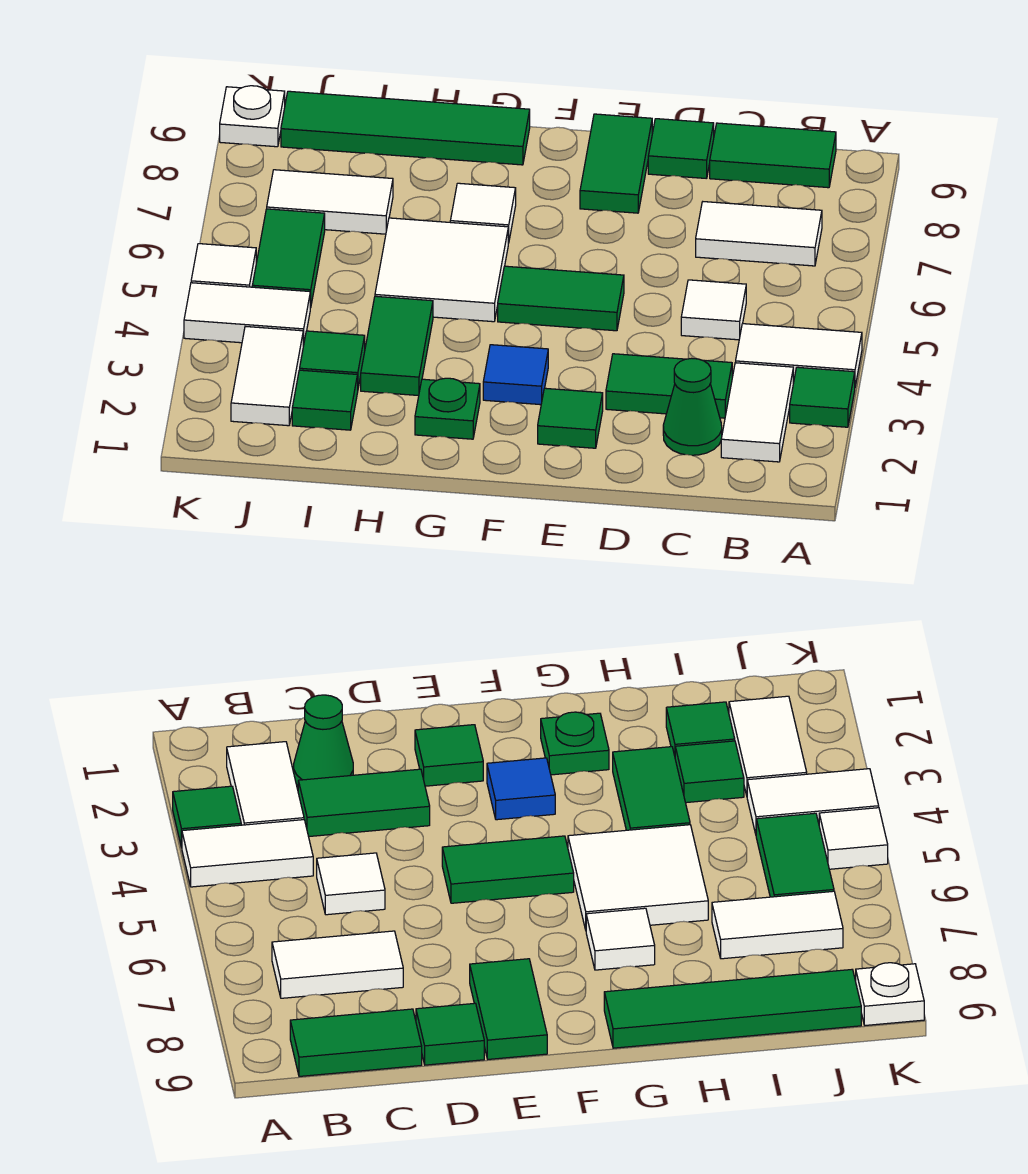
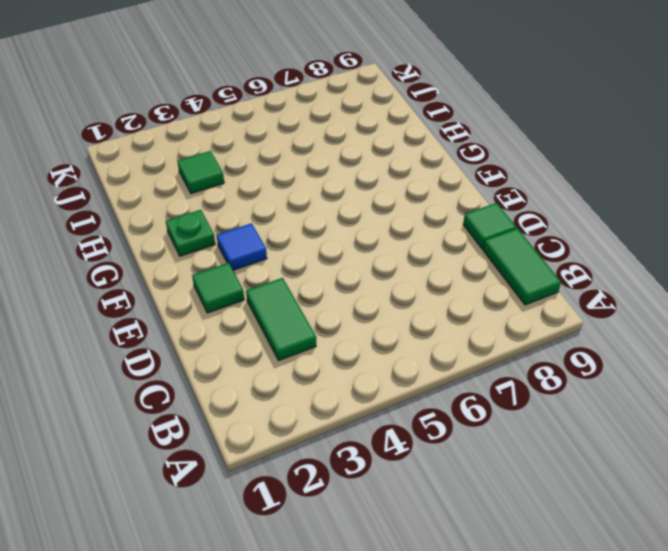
none -> green 1x1 tile [790,367,855,427]
none -> white 1x2 tile [736,324,862,386]
none -> white 1x2 tile [721,363,793,462]

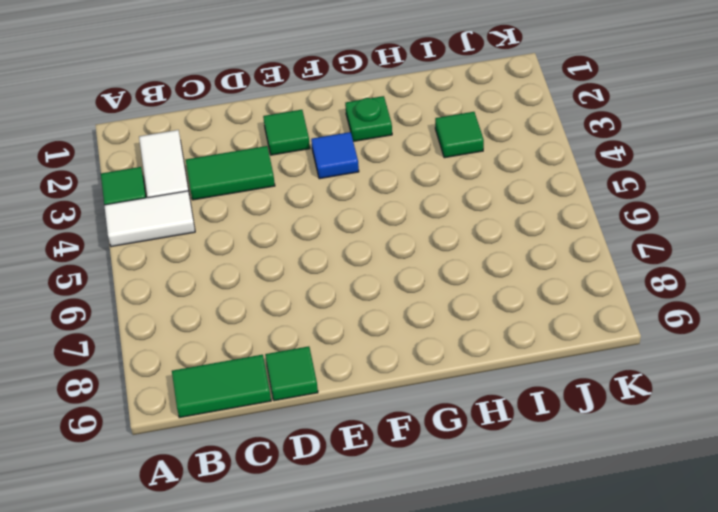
none -> white 1x2 tile [696,202,822,266]
none -> green 1x1 cone [663,358,722,455]
none -> white 1x1 tile [681,280,746,340]

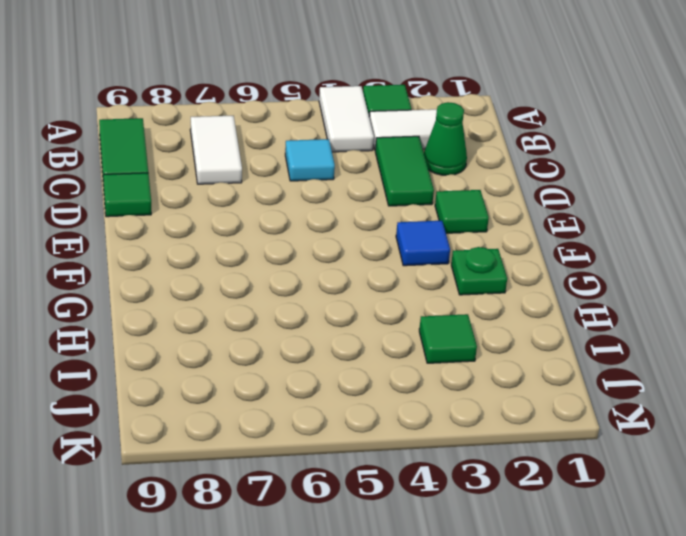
cyan 1x1 tile [285,139,335,181] -> white 1x1 tile [681,280,746,340]
none -> green 1x2 tile [498,266,624,331]
none -> green 1x2 tile [580,114,652,213]
none -> white 2x2 tile [375,218,508,322]

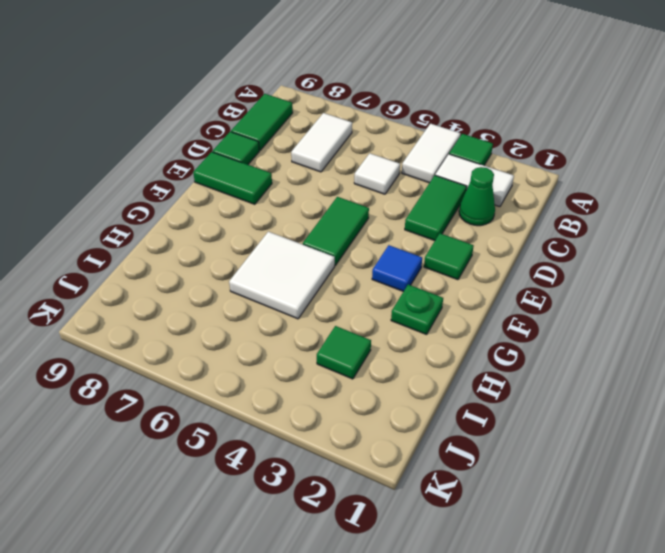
none -> white 1x1 tile [450,183,516,243]
none -> green 1x4 tile [281,91,530,165]
none -> green 1x2 tile [361,296,433,396]

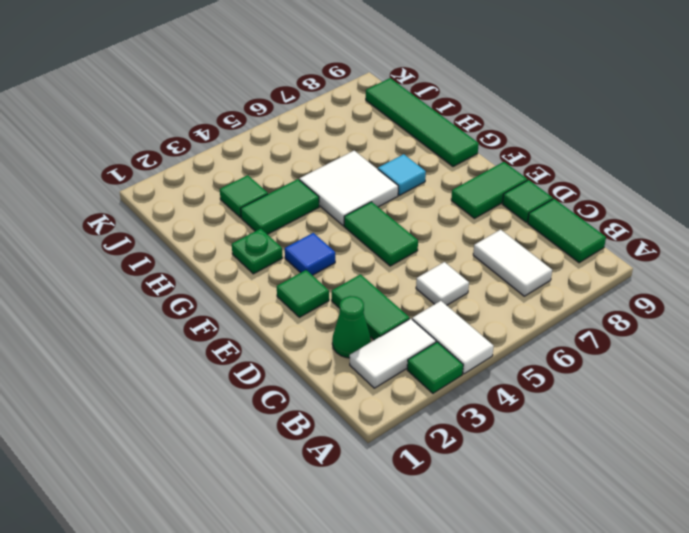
cyan 1x1 tile [378,154,426,195] -> white 1x1 tile [450,183,516,243]
none -> green 1x1 tile [292,370,358,430]
none -> white 1x2 tile [267,170,393,234]
none -> white 1x2 tile [231,326,303,426]

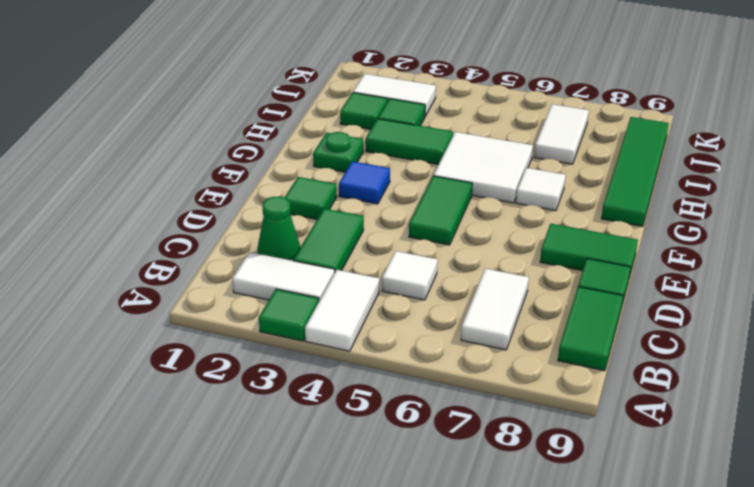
none -> white 1x2 tile [184,283,310,346]
none -> green 1x2 tile [252,209,325,308]
none -> white 1x1 tile [191,244,256,287]

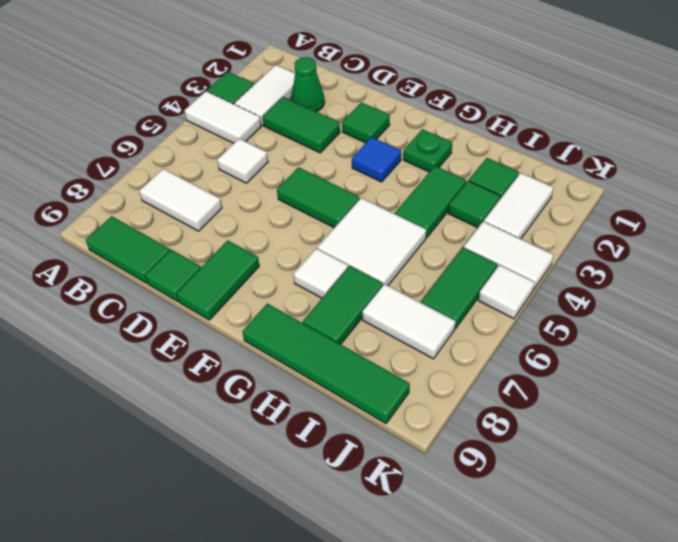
green 1x2 tile [303,266,383,344] -> none
none -> white 1x1 plate [220,86,285,147]

